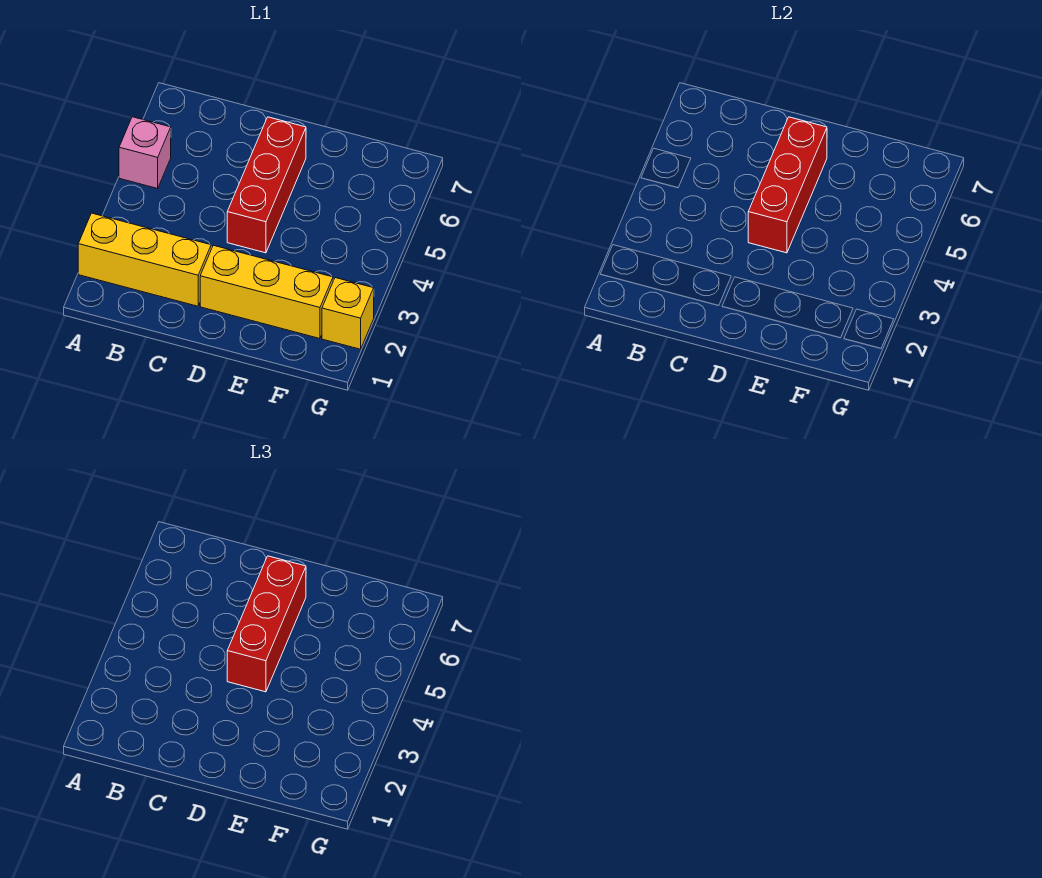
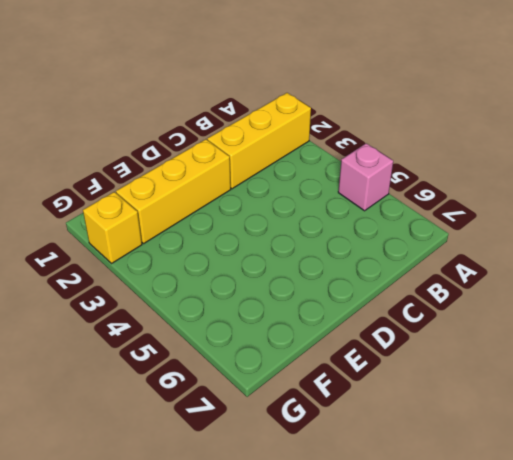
none -> red 1x3 brick [227,117,306,253]
none -> red 1x3 brick [748,117,827,253]

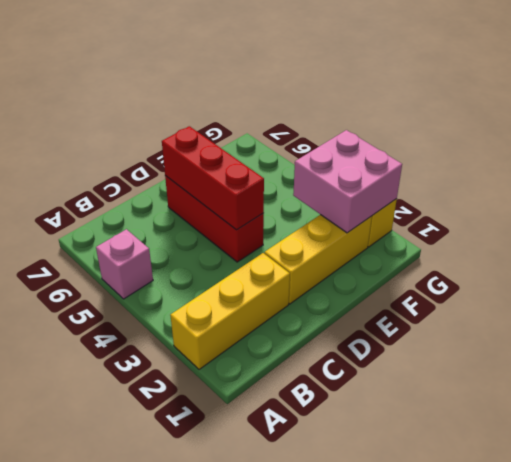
pink 2x2 brick [293,130,402,233] -> none
none -> red 1x3 brick [227,556,306,692]

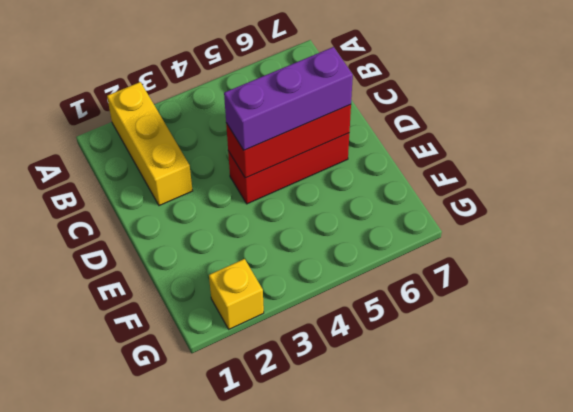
purple 1x3 brick [224,47,353,150] -> red 1x3 brick [227,556,306,692]
none -> pink 1x1 brick [119,117,171,188]
none -> yellow 1x3 brick [200,245,333,339]

